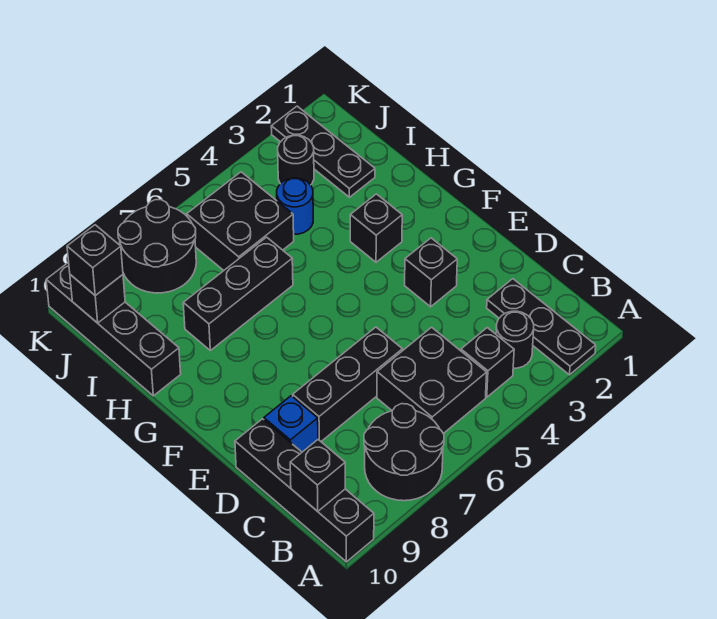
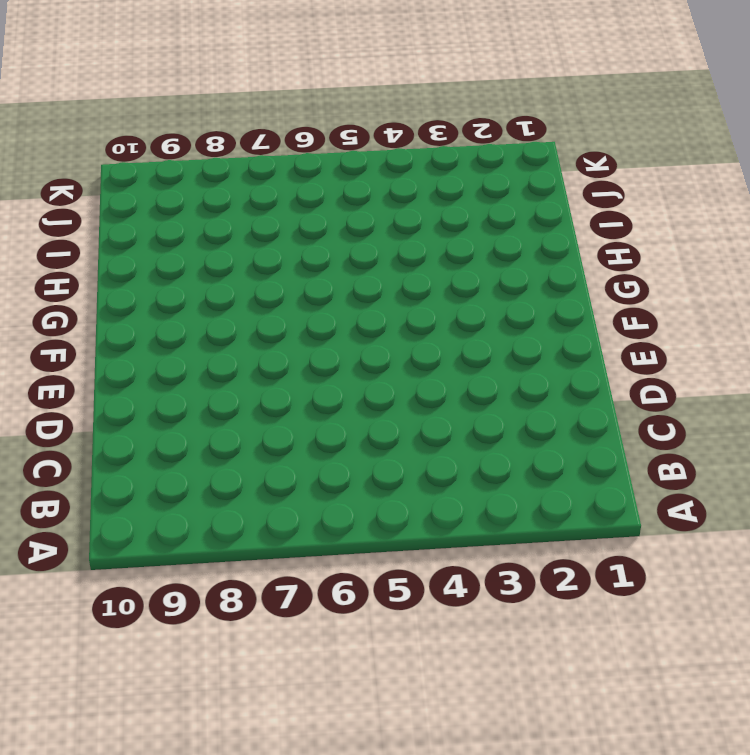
none -> black 1x3 plate [487,279,596,375]
none -> black 2x2 round brick [364,404,444,501]
none -> black 1x4 brick [235,419,374,562]

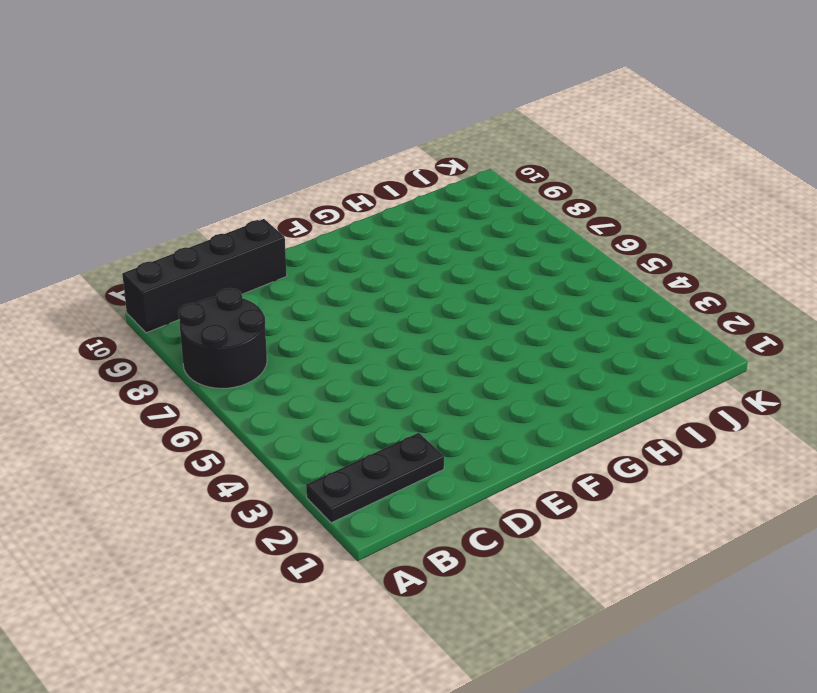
none -> black 1x1 round brick [496,311,534,368]
none -> black 1x1 brick [461,328,514,397]
none -> black 2x2 brick [377,327,487,434]

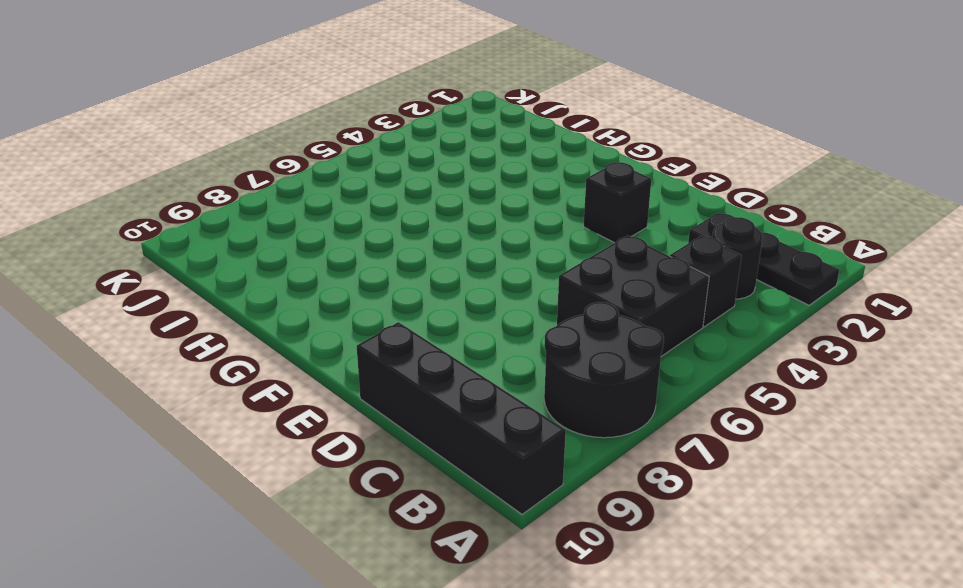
none -> black 1x3 brick [293,327,402,441]
none -> blue 1x1 brick [264,396,318,452]
none -> black 1x1 brick [350,194,402,262]

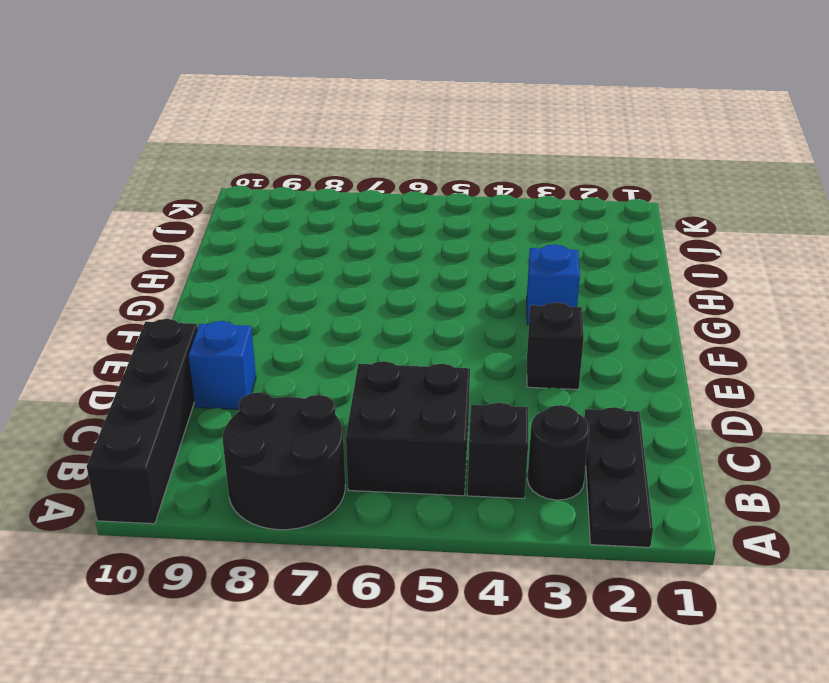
blue 1x1 brick [527,244,580,325] -> black 1x1 brick [350,194,402,262]
none -> black 1x3 brick [293,327,402,441]
none -> black 1x3 brick [183,237,293,350]
none -> black 1x4 brick [46,262,181,396]

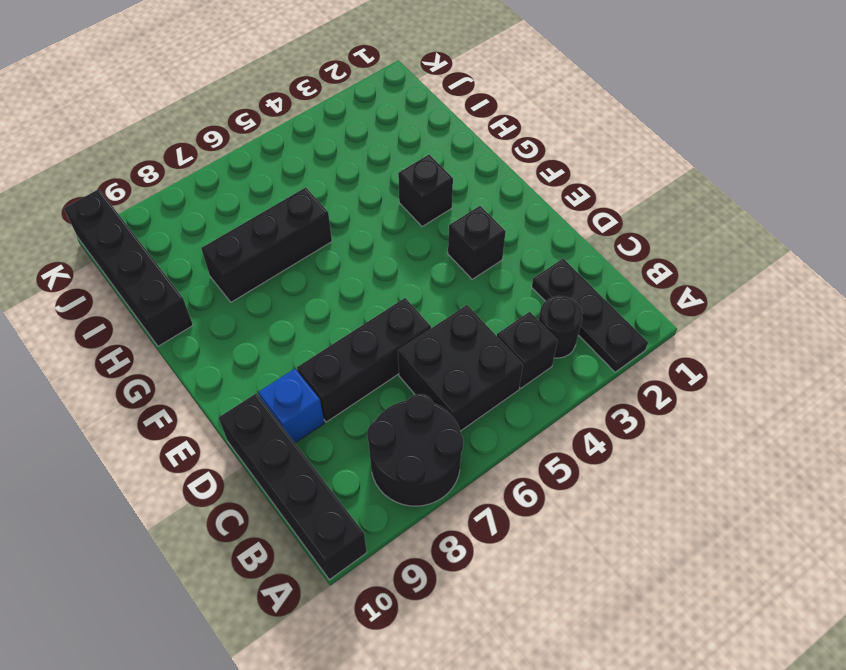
none -> black 1x3 plate [271,106,375,197]
none -> blue 1x1 round brick [277,178,313,234]
none -> black 2x2 brick [187,172,294,270]

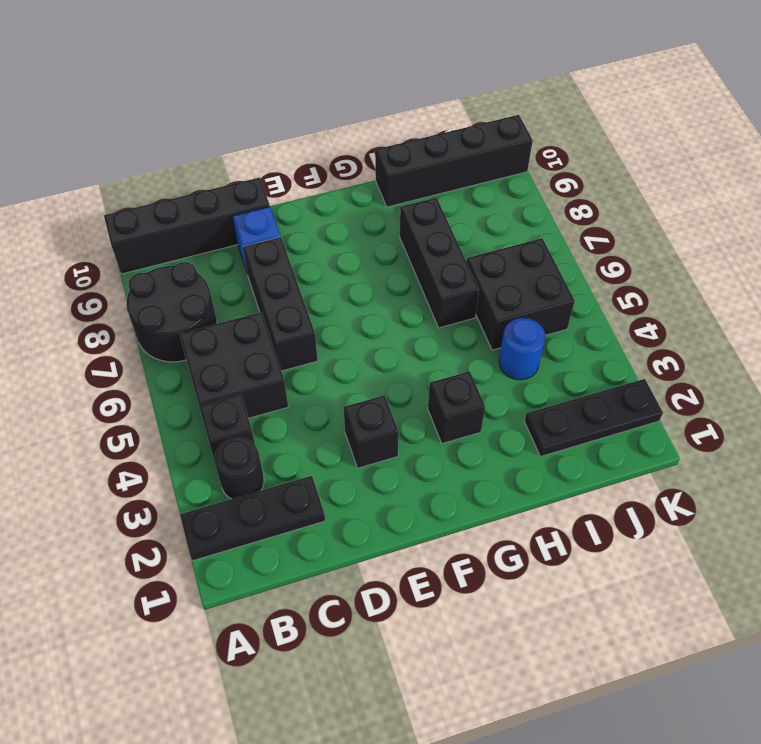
none -> black 1x1 round brick [278,135,314,185]
none -> black 2x2 round brick [118,200,196,293]
none -> black 1x1 brick [290,440,345,511]

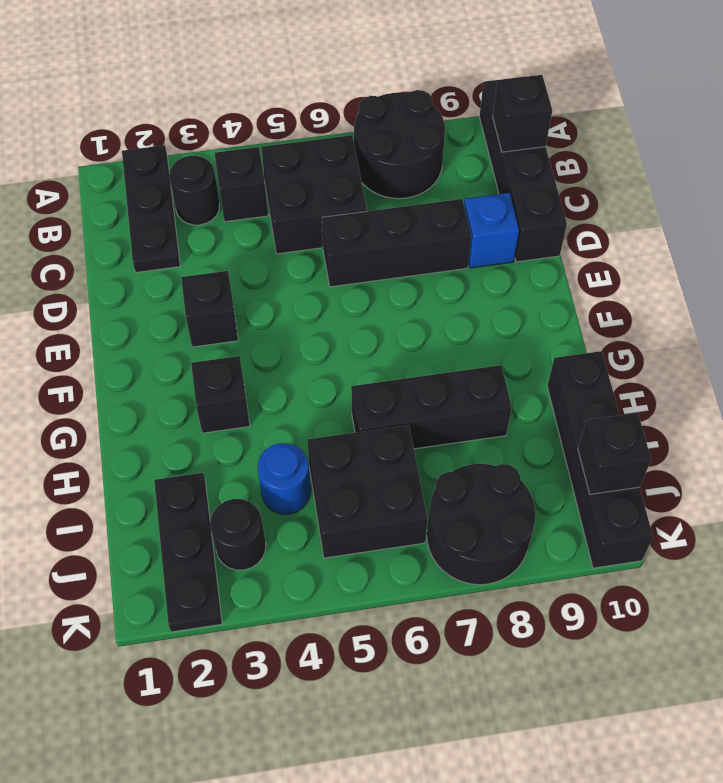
none -> black 1x1 brick [67,225,123,295]

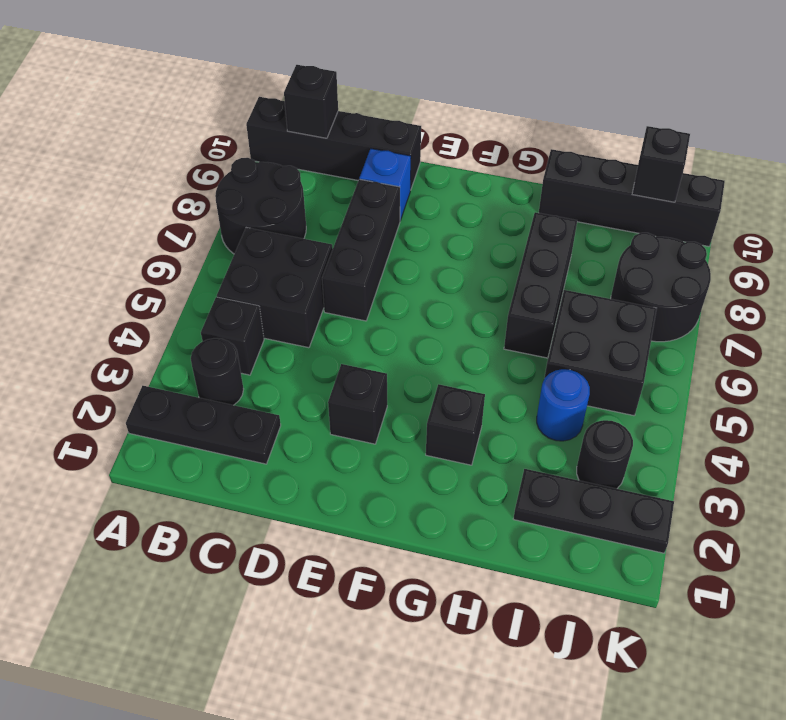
none -> black 1x1 brick [67,225,123,295]

